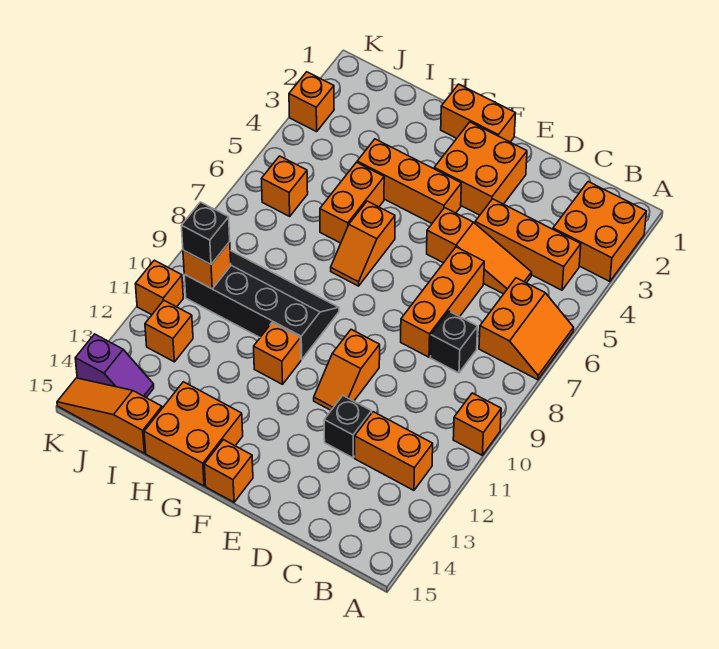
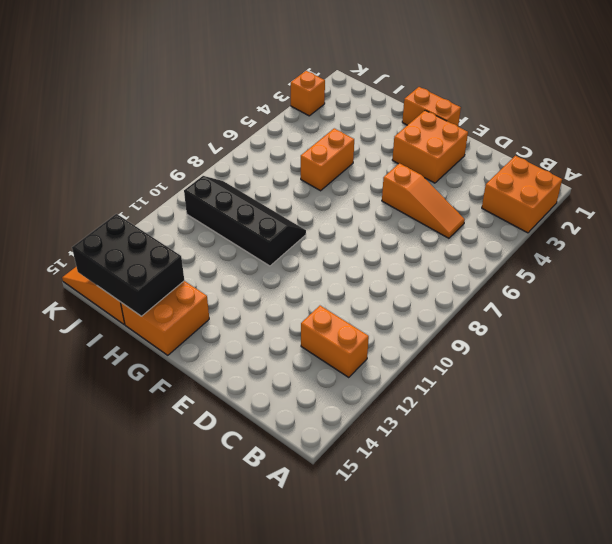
black 2x3 brick [72,214,184,316] -> none
none -> orange 2x2 slope [479,278,574,380]
none -> orange 1x1 brick [453,393,501,455]
none -> orange 1x3 brick [475,199,581,290]

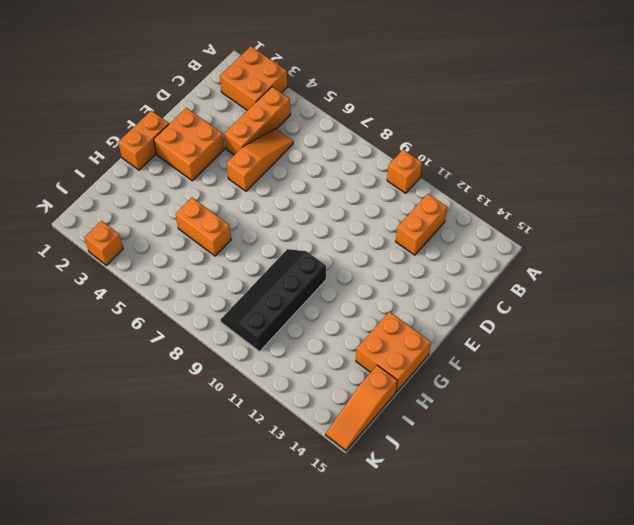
none -> orange 2x2 slope [479,278,574,380]
none -> black 1x1 brick [430,311,478,373]
none -> orange 1x3 brick [401,247,484,357]

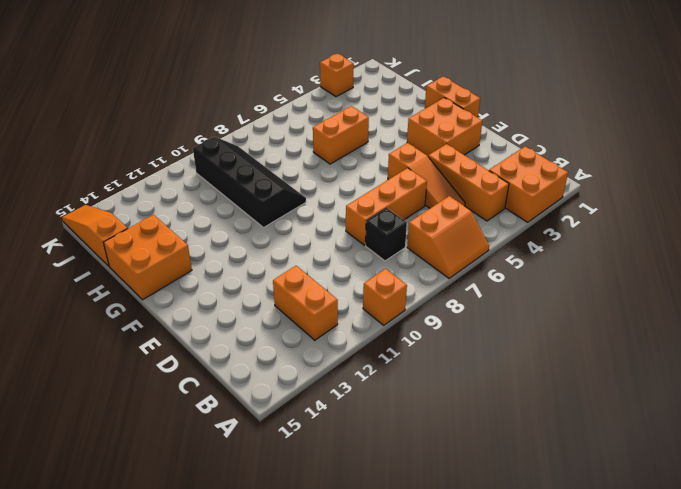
none -> black 1x1 brick [324,396,372,458]
none -> orange 1x2 slope [314,329,380,410]
none -> orange 1x3 brick [357,139,461,223]

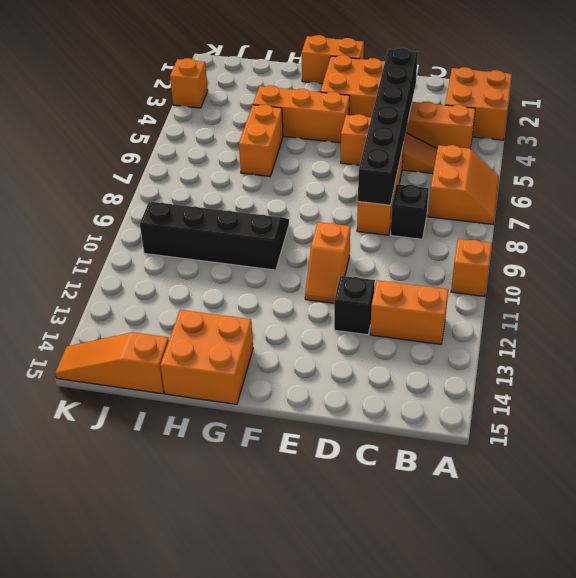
black 1x6 brick [358,48,418,205] -> none
none -> orange 1x1 brick [204,440,253,502]
none -> orange 1x2 slope [331,201,395,286]
none -> orange 1x1 brick [254,323,301,384]

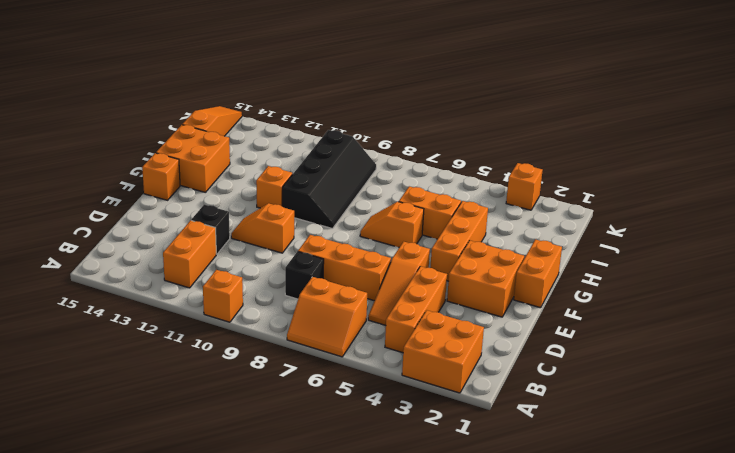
none -> orange 1x1 brick [261,156,308,216]
none -> orange 1x1 brick [145,300,193,362]
none -> purple 1x2 slope [75,334,154,397]

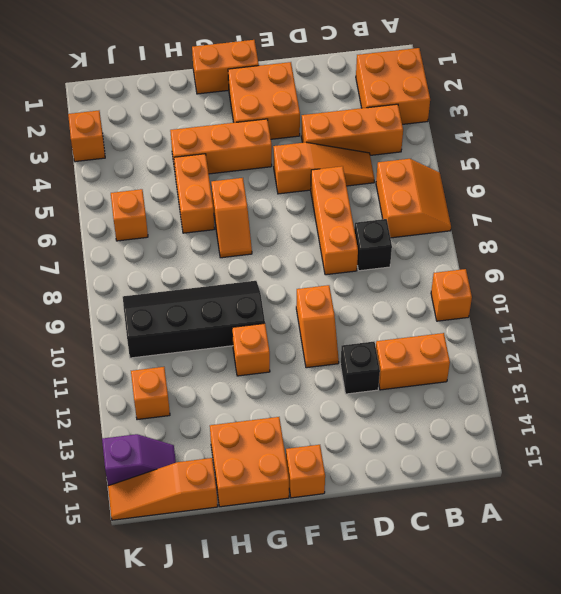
none -> orange 1x1 brick [136,260,183,315]
none -> orange 1x1 brick [183,242,231,289]
none -> black 1x1 brick [181,202,230,265]

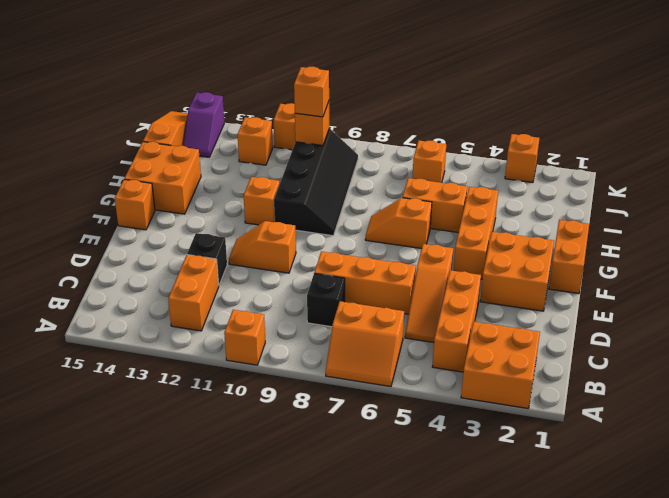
orange 1x1 brick [294,67,329,117] -> black 1x1 brick [181,202,230,265]

